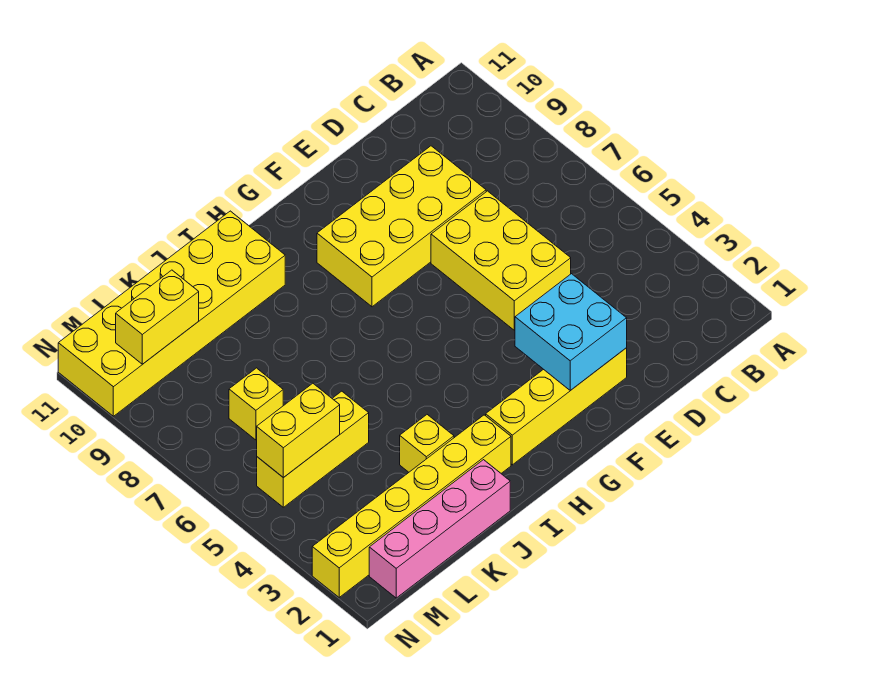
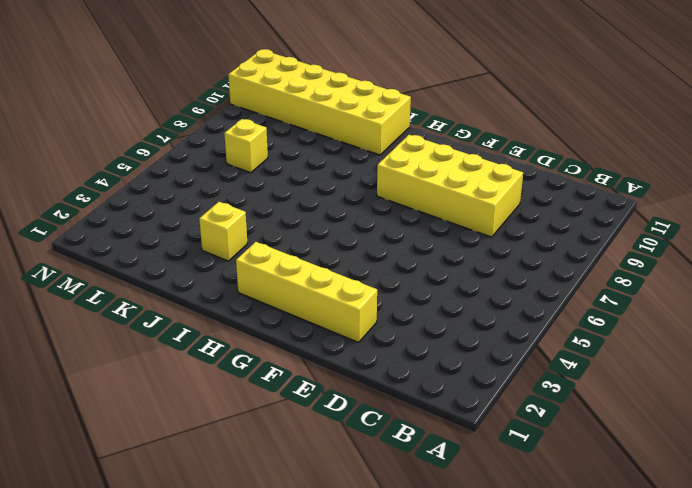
none -> yellow 2x3 brick [431,191,571,330]
none -> yellow 1x6 brick [312,415,511,597]
none -> pink 1x4 brick [369,460,510,598]

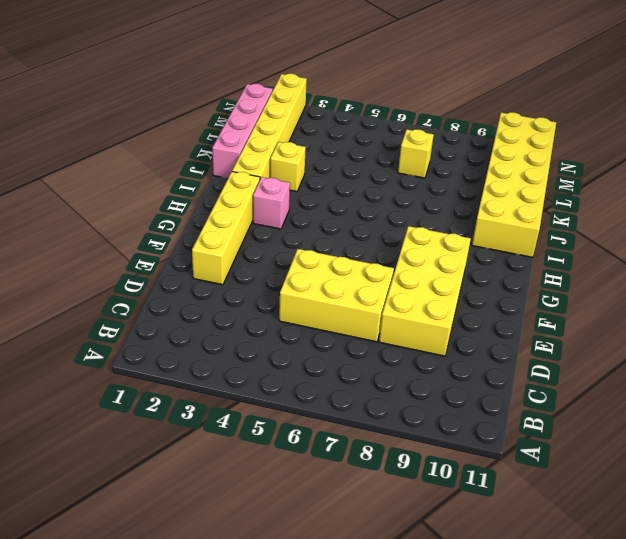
pink 1x1 brick [253,177,290,229] -> none
none -> yellow 1x3 brick [257,391,369,507]
none -> cyan 2x2 brick [515,274,627,390]
none -> yellow 1x2 brick [257,383,340,478]

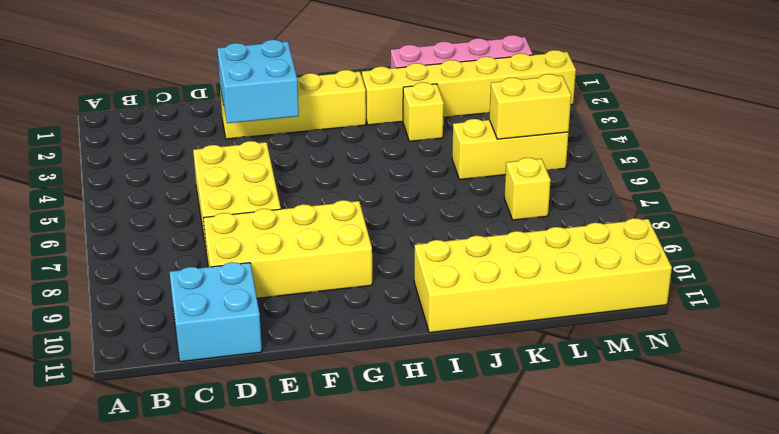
cyan 2x2 brick [170,262,262,362] -> none
none -> yellow 1x2 brick [116,270,199,364]

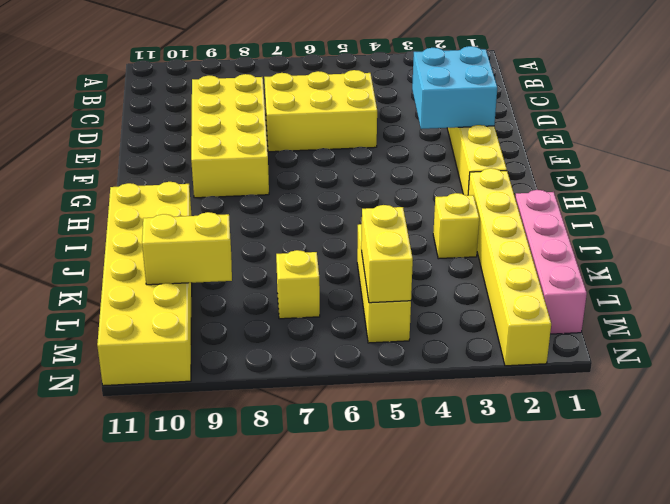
yellow 1x2 brick [142,212,232,285] -> yellow 1x2 brick turned to [116,270,199,364]

